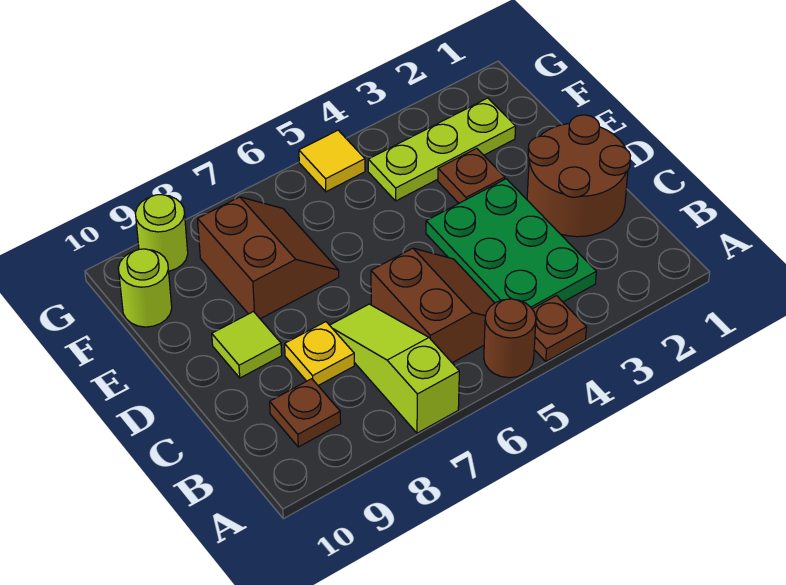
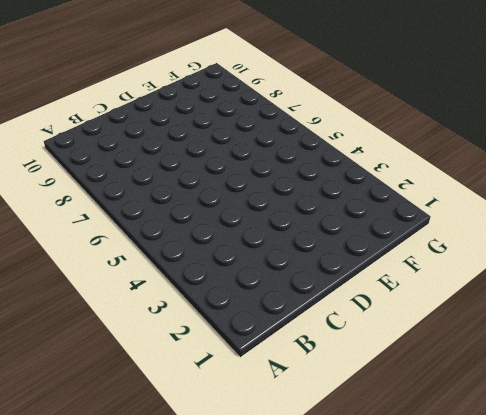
none -> brown 1x1 plate [532,296,586,361]
none -> brown 1x1 round brick [484,299,536,378]
none -> lime 1x3 slope [330,304,459,433]

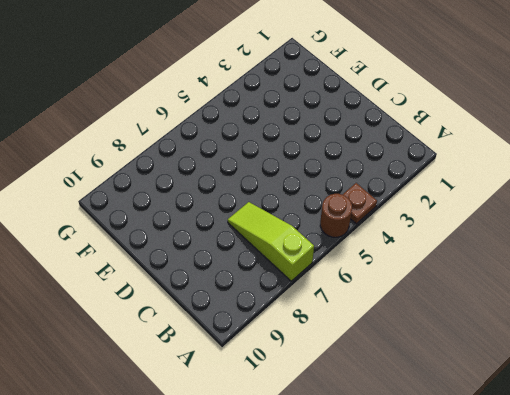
none -> green 2x3 plate [426,179,596,309]
none -> brown 2x2 slope [371,248,494,363]
none -> brown 1x1 plate [270,379,341,447]

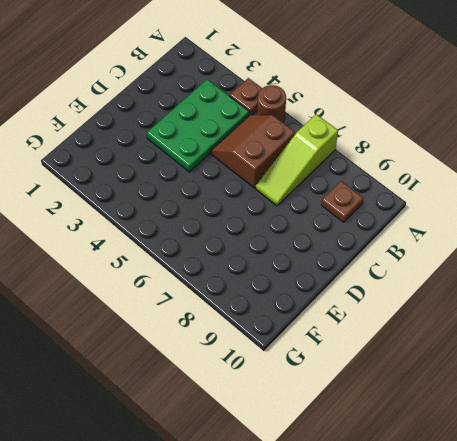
none -> brown 2x2 round brick [527,115,630,237]
none -> yellow 1x1 plate [285,322,354,385]
none -> lime 1x1 tile [212,312,282,378]

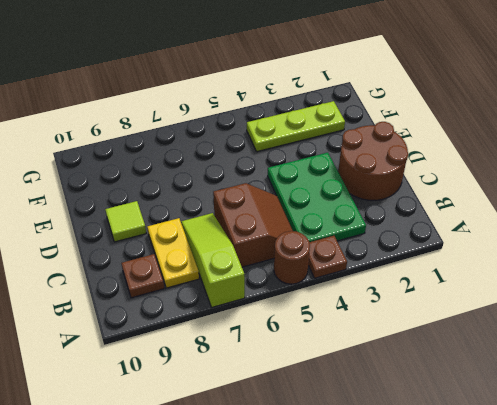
yellow 1x2 plate [147,218,199,288] -> yellow 1x1 plate [285,322,354,385]
none -> brown 1x1 plate [438,148,505,203]
none -> brown 2x2 slope [198,197,339,319]
none -> lime 1x1 round brick [118,249,172,327]

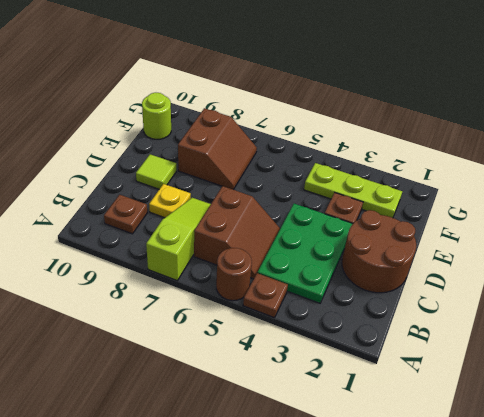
none -> yellow 1x1 tile [299,130,365,192]
none -> lime 1x1 round brick [135,195,188,271]

